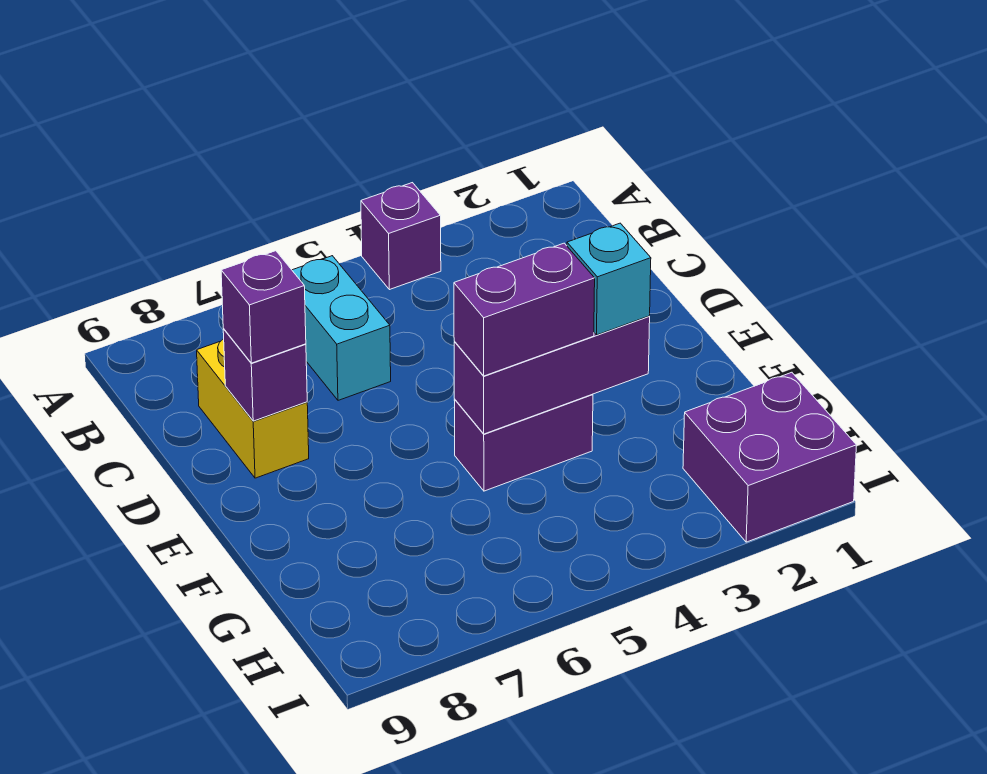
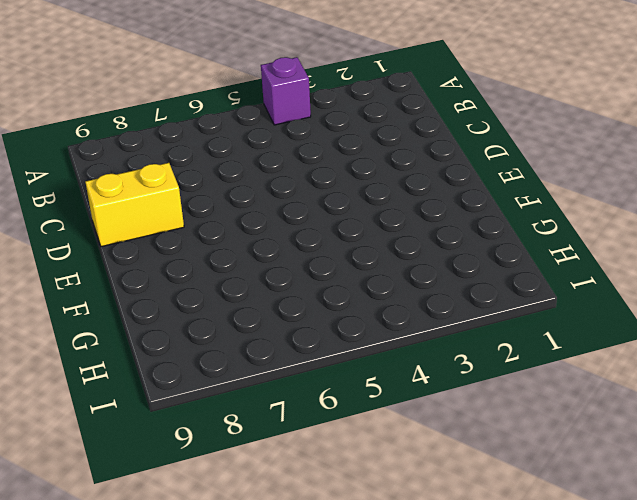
yellow 1x2 brick [86,163,184,247] -> yellow 1x2 brick turned to [197,339,309,478]
none -> cyan 1x2 brick [292,256,391,400]
none -> purple 1x2 brick [454,394,593,491]

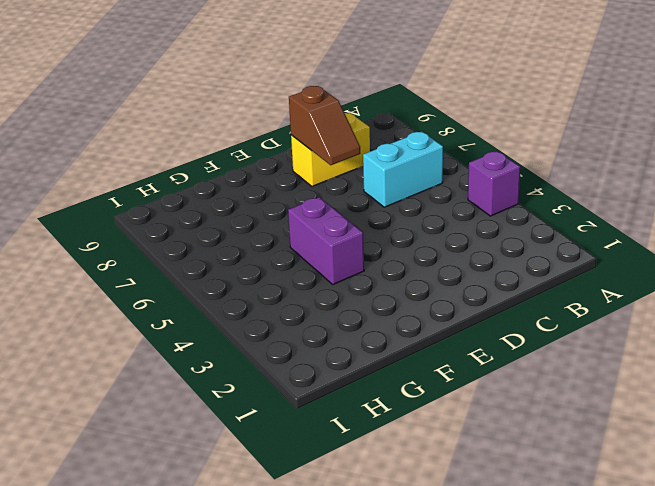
brown 1x2 slope [289,86,360,165] -> purple 1x1 brick [223,329,307,421]
none -> purple 2x2 brick [683,372,856,542]
none -> purple 1x3 brick [454,316,650,434]

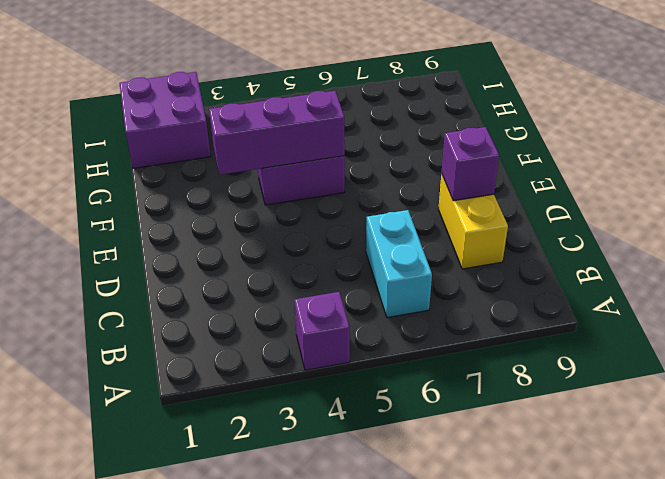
none -> purple 1x1 brick [221,251,306,363]
none -> cyan 1x1 brick [567,223,651,335]

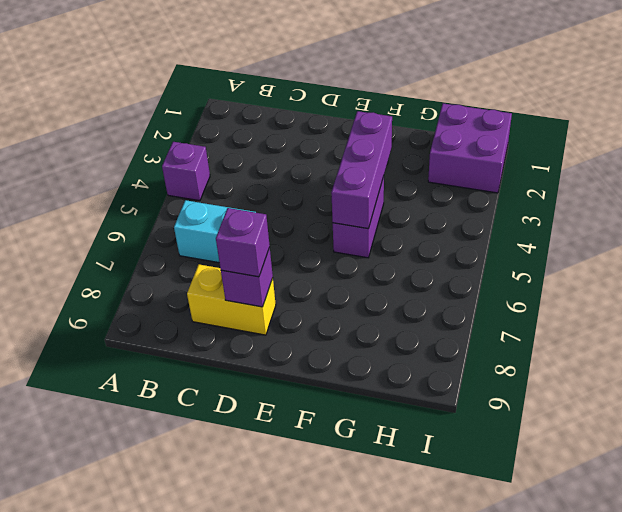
none -> cyan 1x1 brick [567,223,651,335]
none -> purple 1x2 brick [454,243,595,376]

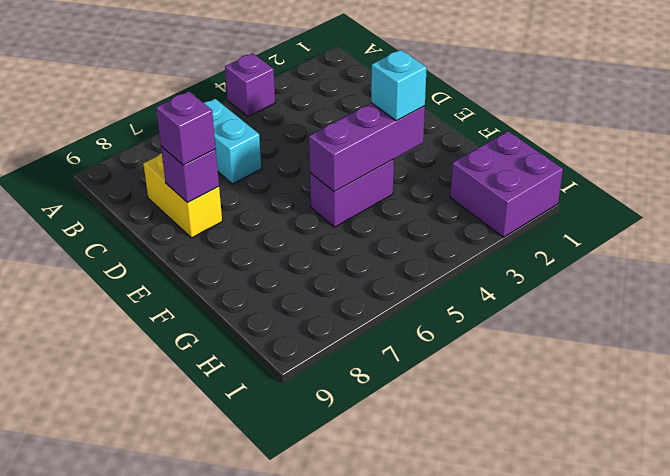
none -> purple 1x2 brick [454,243,595,376]

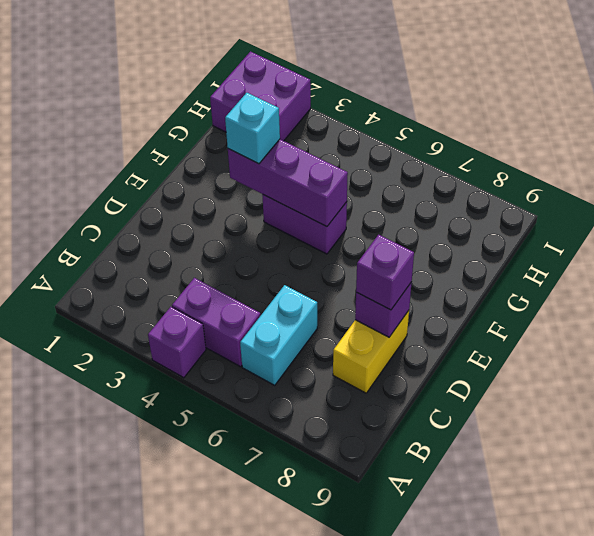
purple 1x2 brick [172,278,261,367] -> purple 1x2 brick moved to [454,243,595,376]

